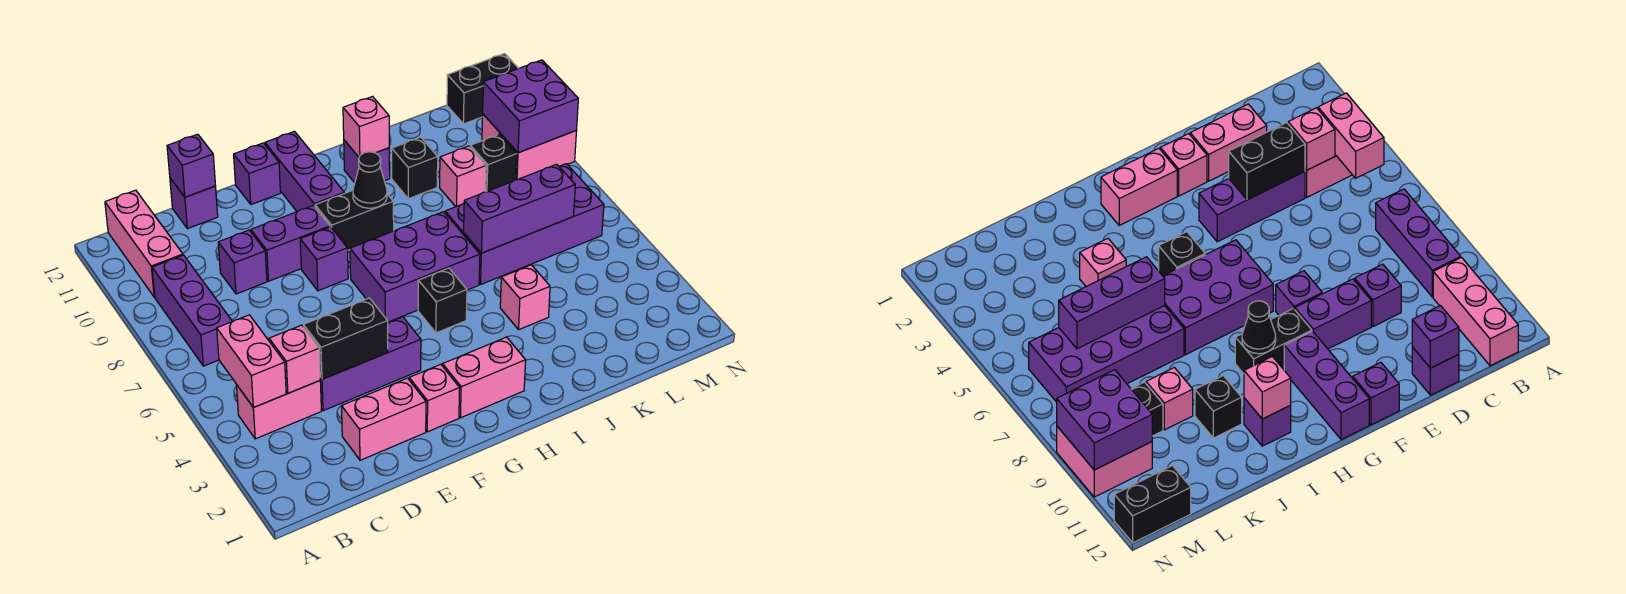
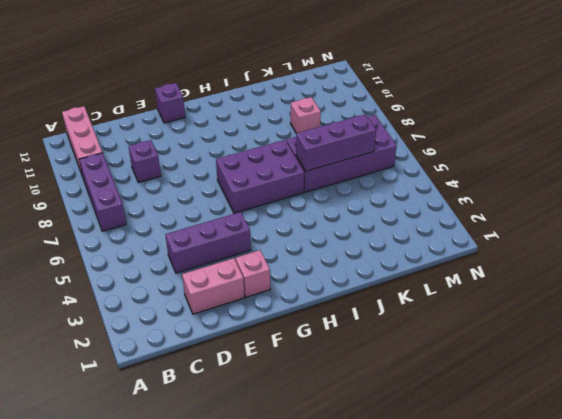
none -> pink 1x2 brick [237,381,321,439]
none -> purple 1x1 brick [170,178,218,229]
none -> purple 1x2 brick [251,206,330,281]
none -> purple 1x1 brick [300,227,348,291]

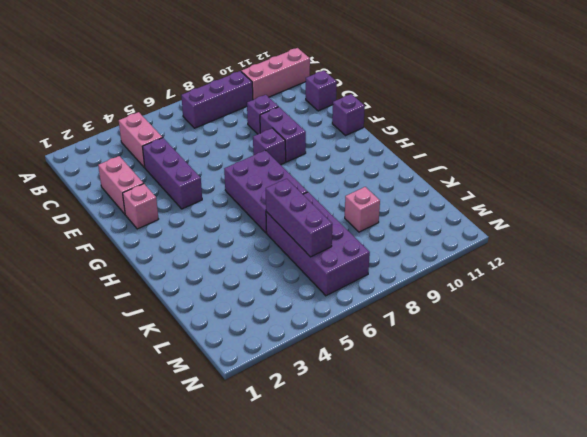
none -> pink 1x2 brick [443,337,526,418]
none -> black 1x2 brick [315,190,394,250]
none -> purple 1x3 brick [265,131,344,212]
none -> black 1x1 brick [418,268,467,333]

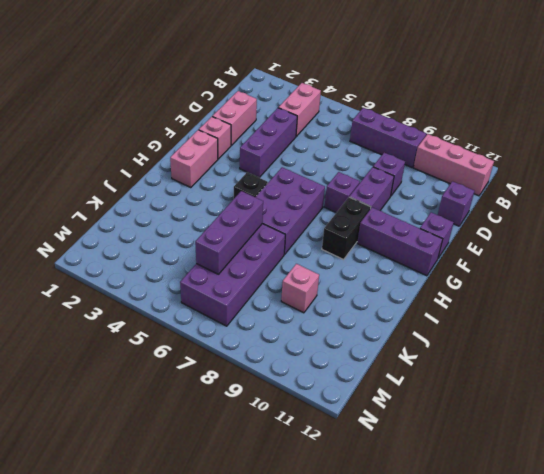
none -> purple 1x1 brick [344,140,390,183]
none -> pink 1x1 brick [500,265,550,329]
none -> black 1x1 brick [392,137,438,199]
none -> black 1x1 brick [470,135,517,192]

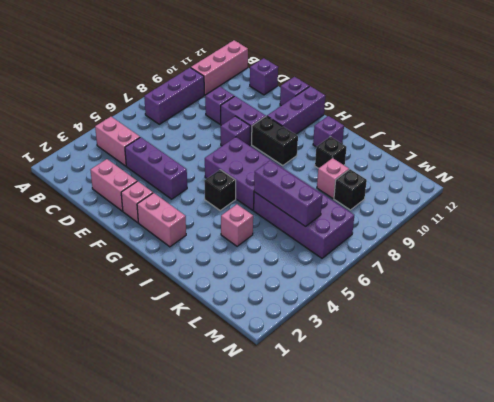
none -> pink 2x2 brick [482,114,576,180]
none -> black 1x2 brick [447,54,518,124]
none -> pink 1x2 brick [217,315,286,408]
none -> pink 1x1 brick [269,325,320,393]

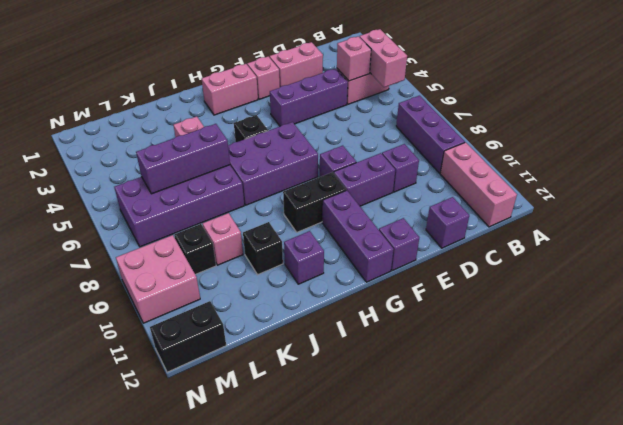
none -> black 1x2 brick [303,298,388,379]
none -> purple 1x1 brick [167,134,216,197]
none -> black 1x1 cone [353,152,387,208]
none -> pink 1x1 brick [343,97,389,157]

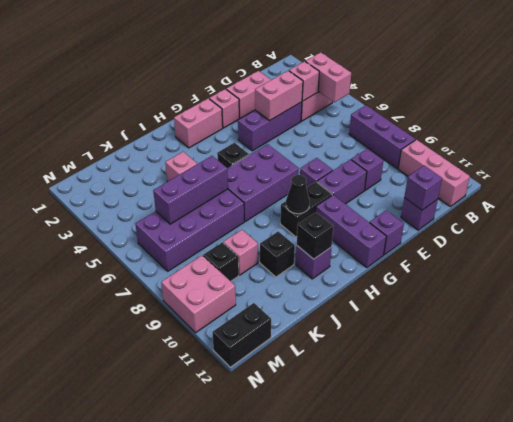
pink 1x2 brick [255,71,303,121] -> black 1x2 brick [303,298,388,379]
black 1x1 brick [297,212,334,259] -> pink 1x1 brick [343,97,389,157]
none -> purple 2x2 brick [483,60,578,153]

